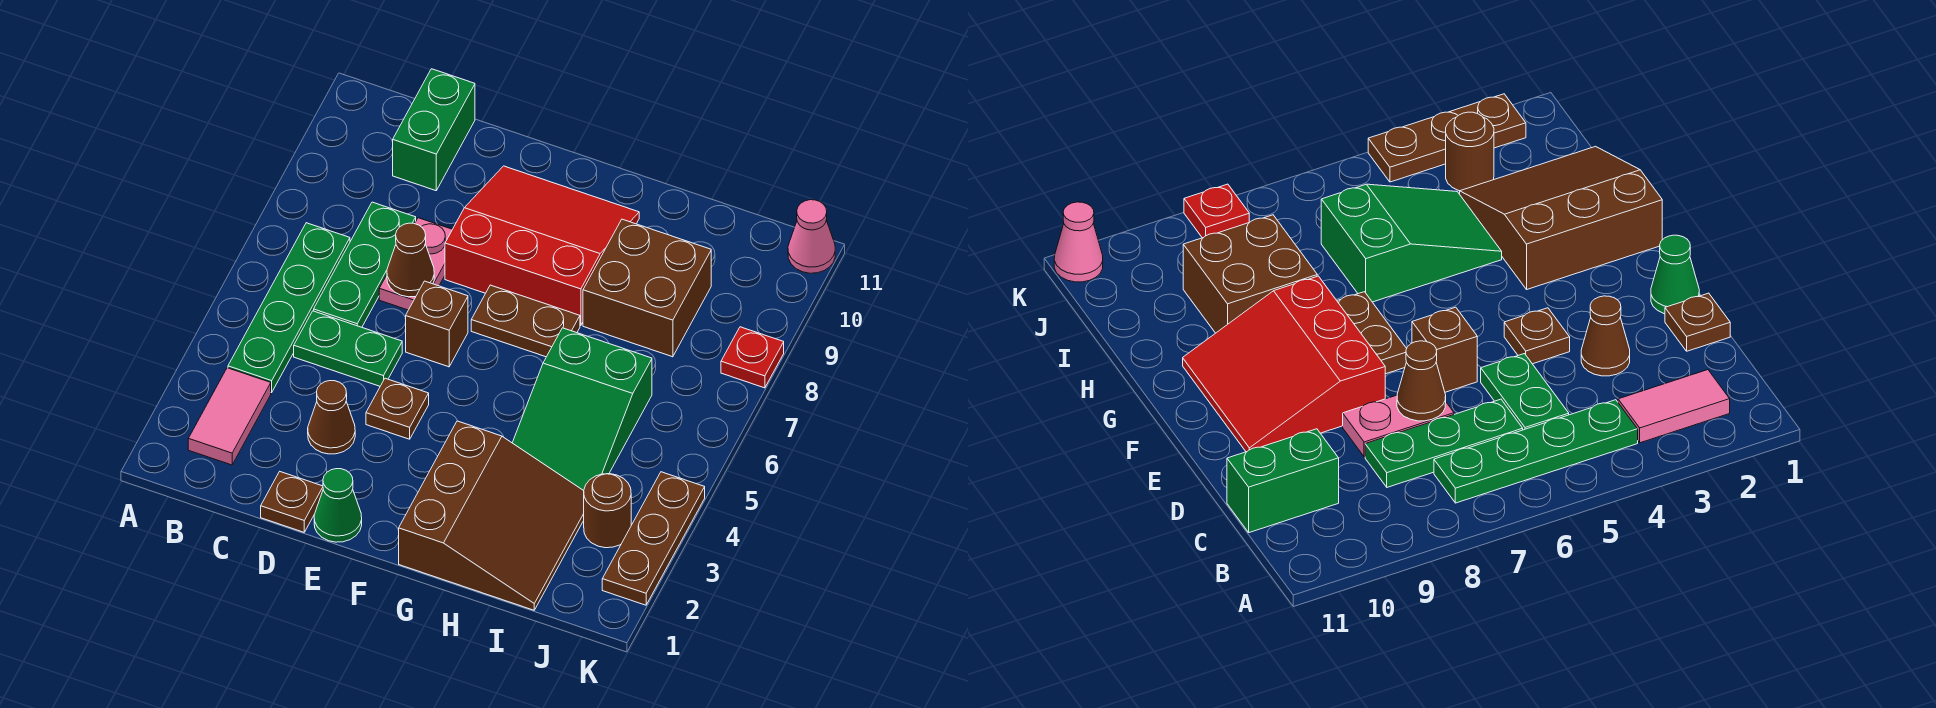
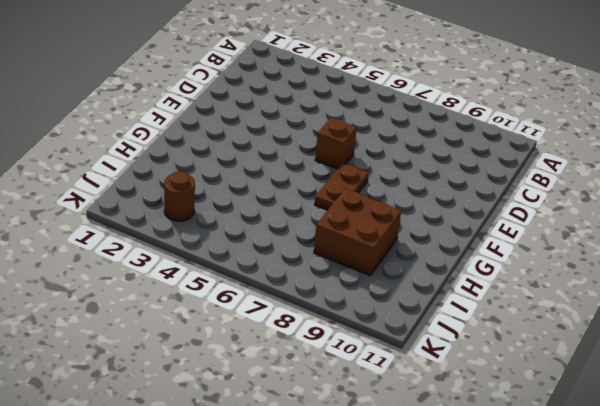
none -> pink 1x2 tile [188,368,271,465]
none -> green 1x4 plate [228,223,350,393]
none -> green 1x2 plate [294,311,402,386]

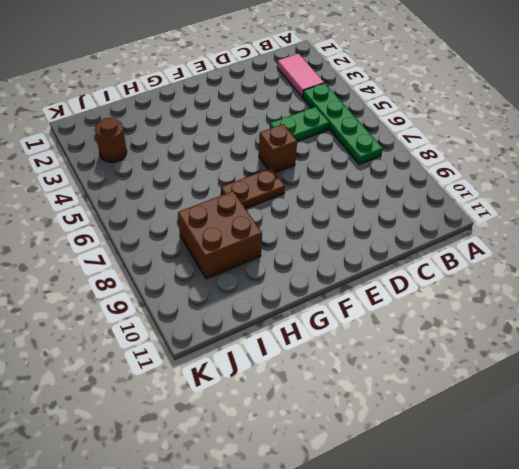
none -> green 1x3 plate [314,202,416,327]
none -> green 1x2 brick [393,69,475,191]
none -> brown 1x1 plate [261,472,323,532]

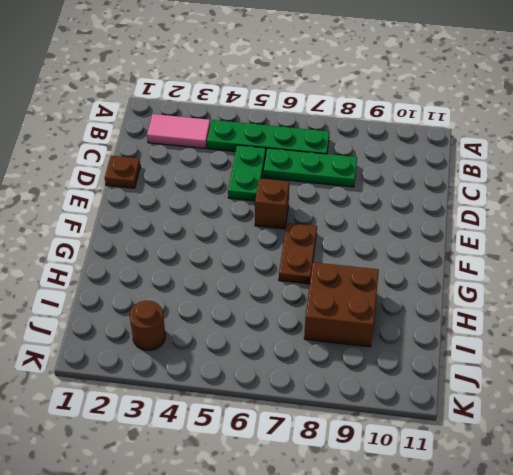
none -> green 1x2 brick [393,69,475,191]
none -> brown 1x1 cone [308,381,355,454]
none -> pink 1x2 plate [379,218,452,310]

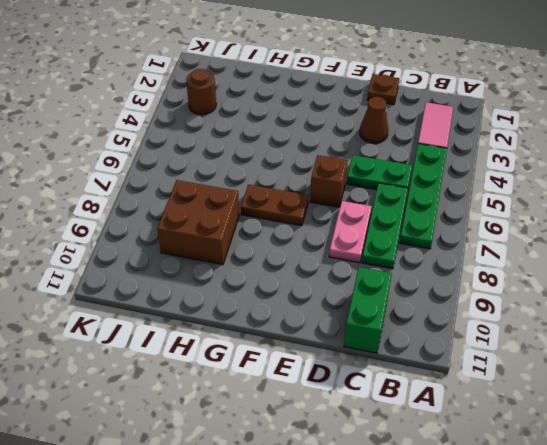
none -> green 1x1 cone [314,469,362,542]
none -> brown 1x1 plate [366,378,429,439]
none -> red 3x3 slope [445,166,639,326]

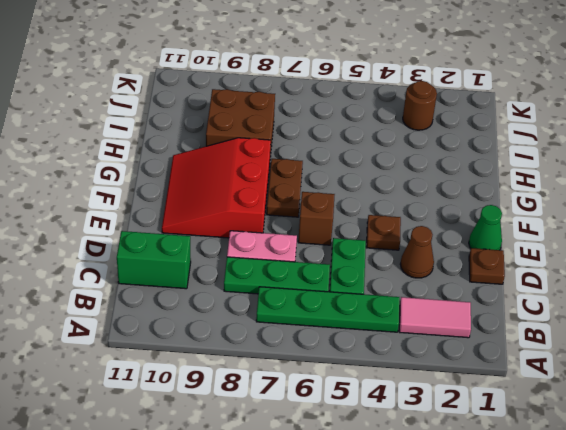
none -> brown 3x3 slope [399,421,584,610]
none -> green 2x3 slope [512,328,652,491]
none -> brown 1x3 plate [602,472,705,605]

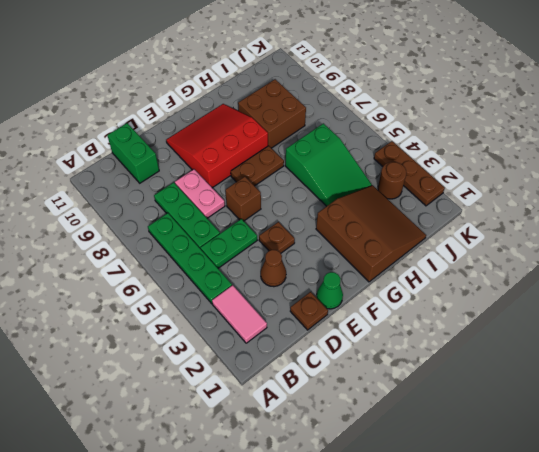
none -> red 1x1 plate [721,327,784,388]
none -> pink 1x1 cone [788,200,835,273]
none -> brown 1x1 cone [387,223,434,297]

